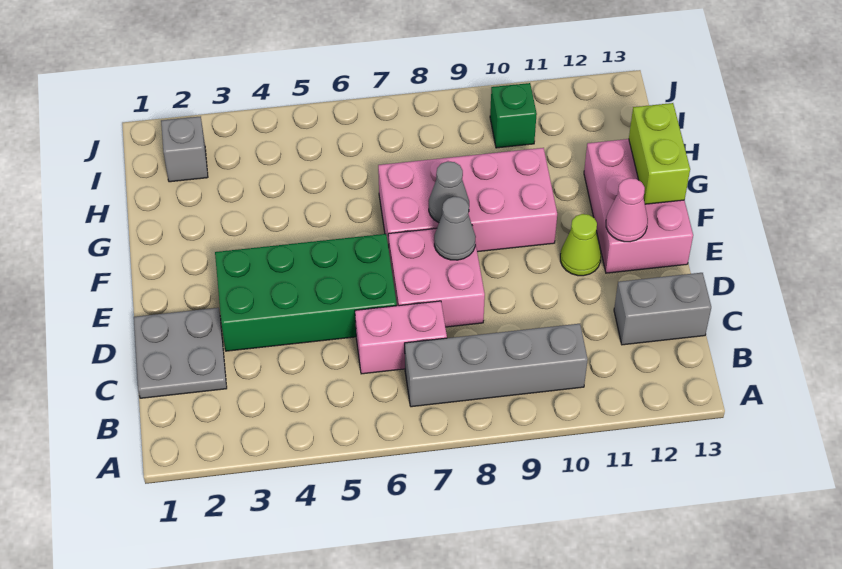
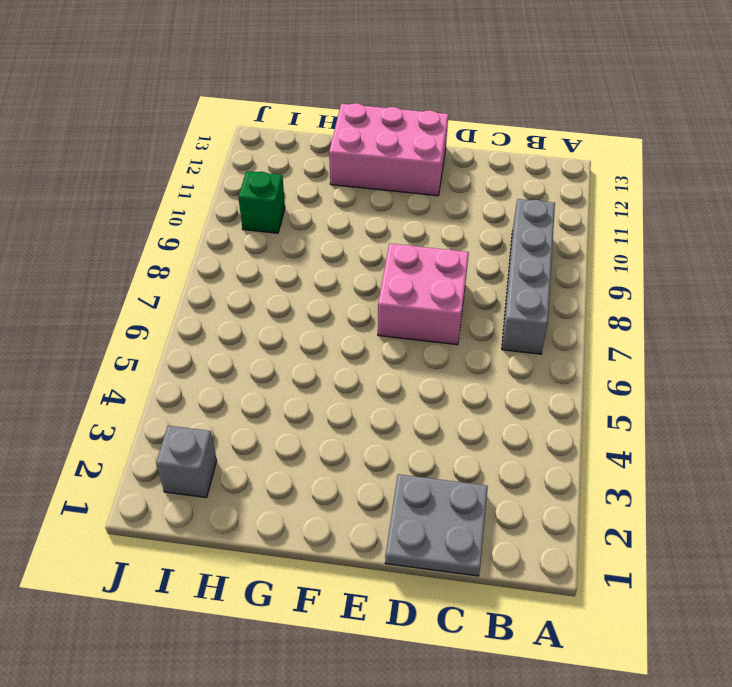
none -> pink 1x2 brick [355,301,447,374]
none -> grey 1x2 brick [614,273,711,345]
none -> green 2x4 brick [215,234,397,351]

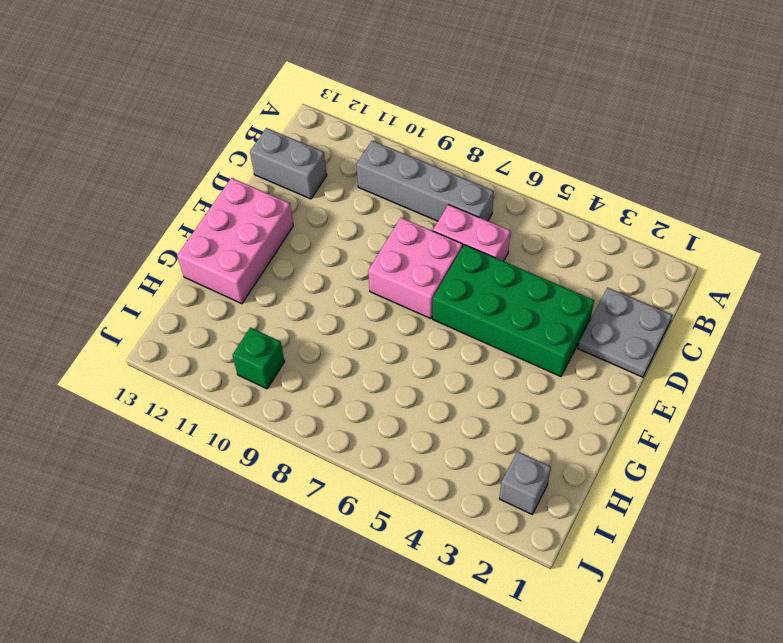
none -> lime 1x1 cone [560,214,601,276]
none -> pink 2x4 brick [378,148,557,252]
none -> grey 1x1 cone [434,197,476,260]

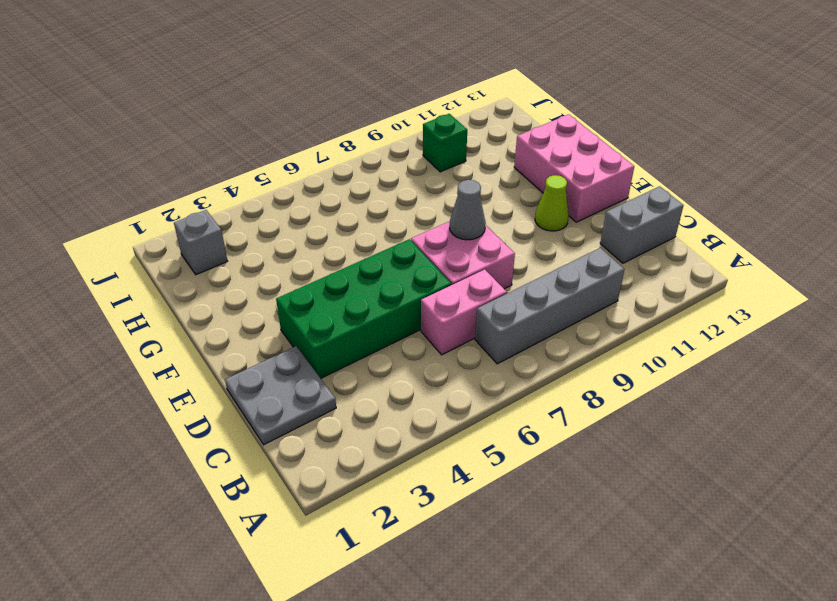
none -> pink 2x4 brick [378,148,557,252]
none -> pink 1x1 cone [606,178,648,242]
none -> grey 1x1 cone [429,161,469,223]

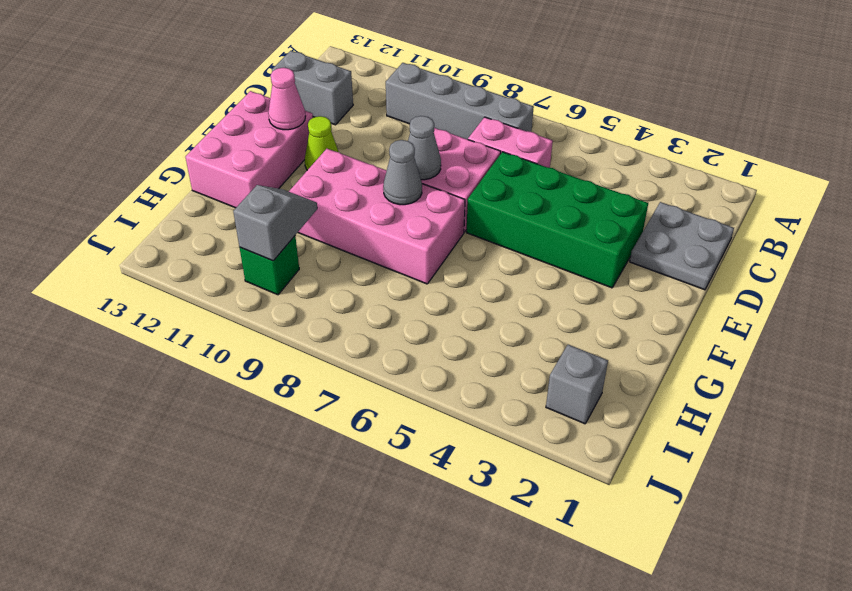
grey 1x2 slope [233,185,317,261] -> none
none -> lime 1x2 brick [629,103,690,204]

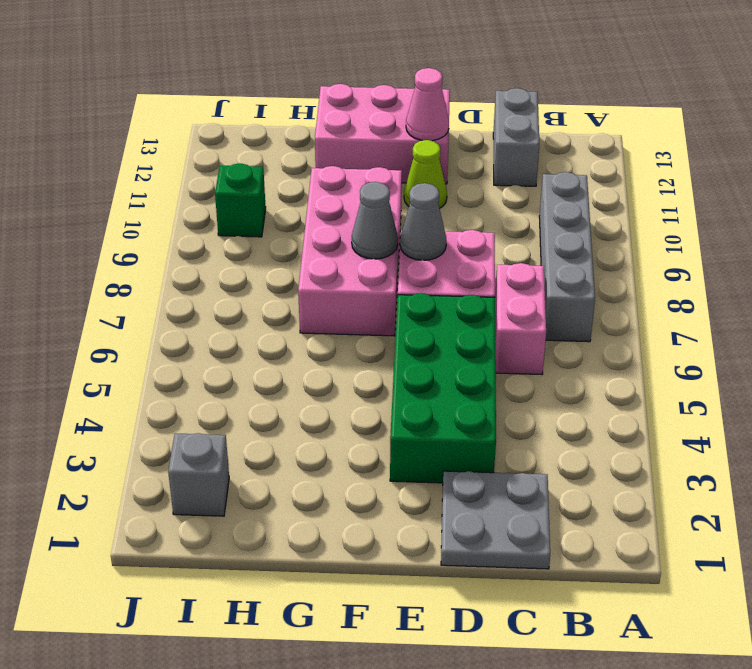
none -> lime 1x2 brick [629,103,690,204]

